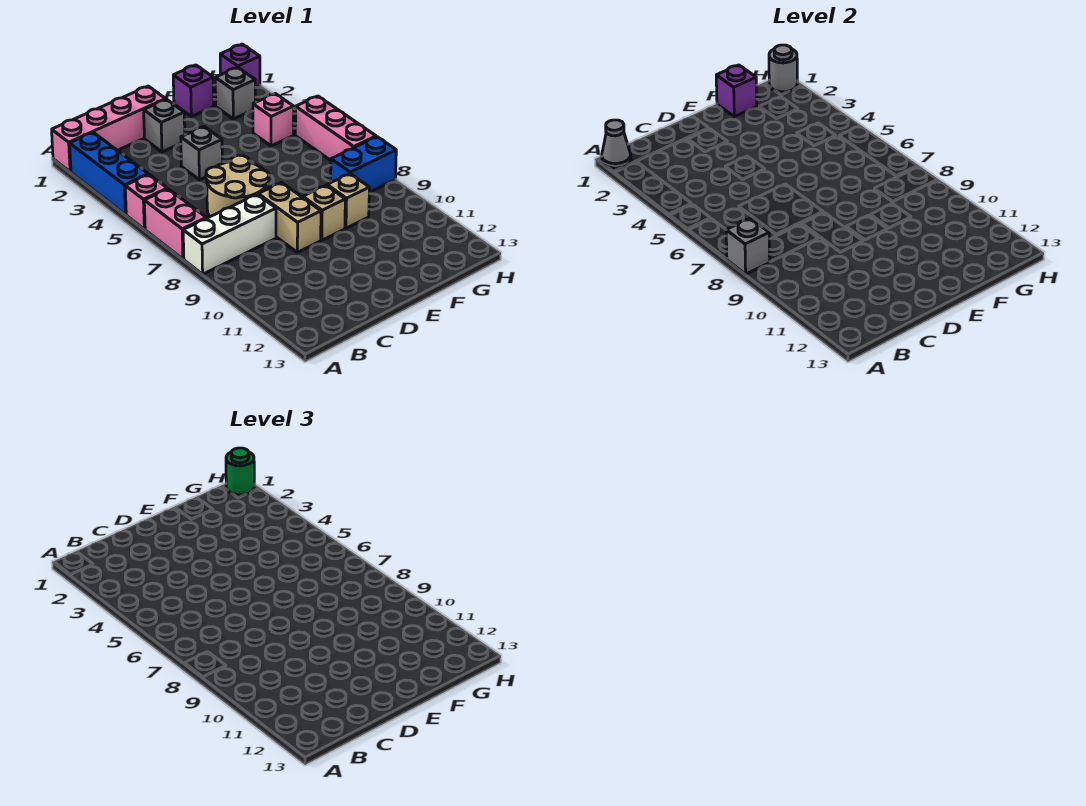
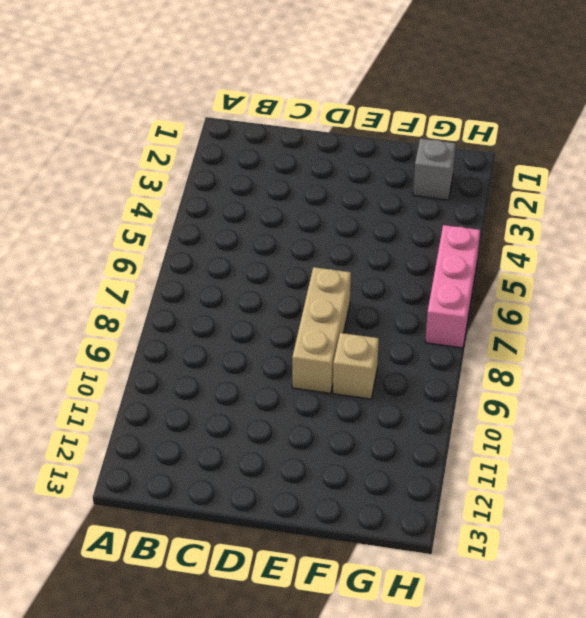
tan 1x3 brick [292,267,351,393] -> tan 1x1 brick [303,185,345,240]
none -> pink 1x4 brick [52,86,166,172]
none -> blue 1x3 brick [70,132,148,215]
none -> pink 1x1 brick [125,175,167,229]

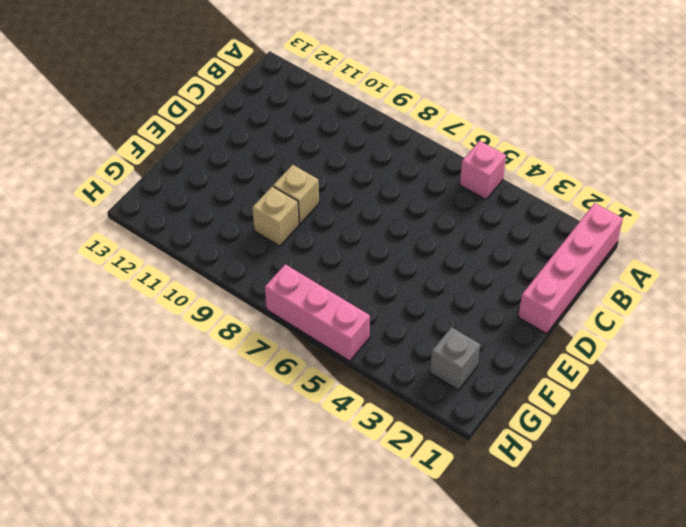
none -> blue 1x3 brick [70,132,148,215]
none -> pink 1x2 brick [144,189,206,259]
none -> white 1x3 brick [183,195,276,274]

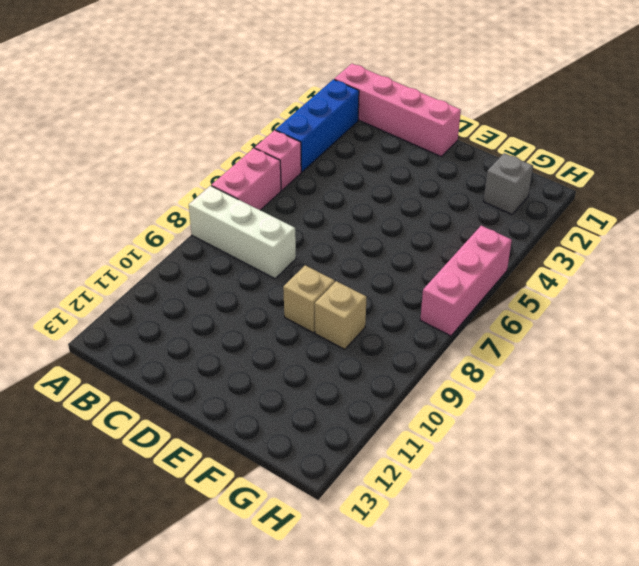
none -> tan 2x2 round brick [206,155,269,217]
none -> grey 1x1 brick [144,99,185,152]
none -> grey 1x1 brick [181,126,222,180]

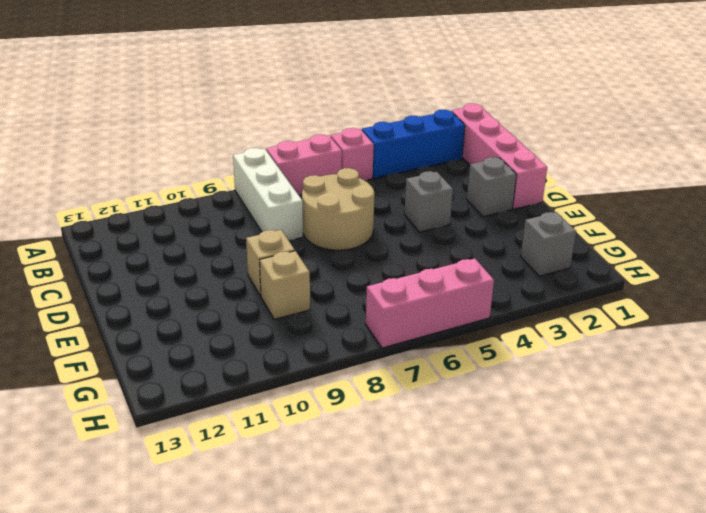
none -> tan 1x2 brick [258,183,321,252]
none -> purple 1x1 brick [173,65,214,116]
none -> pink 1x1 brick [253,94,294,146]

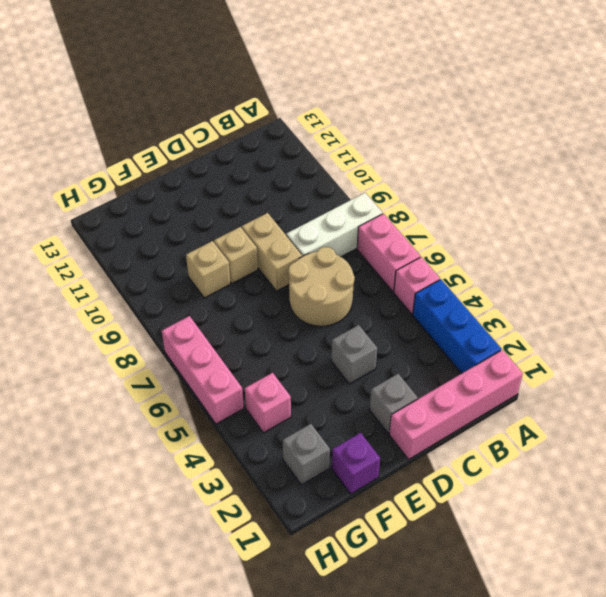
none -> blue 1x2 brick [331,137,396,192]
none -> purple 1x1 brick [220,44,260,87]
none -> grey 1x1 cone [602,120,631,168]

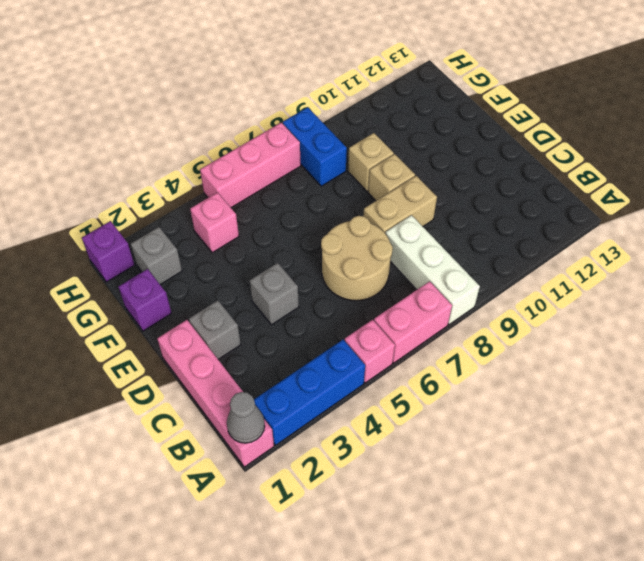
none -> grey 1x1 brick [726,218,770,274]
none -> purple 1x1 brick [716,65,757,116]
none -> grey 1x1 round brick [769,45,797,92]

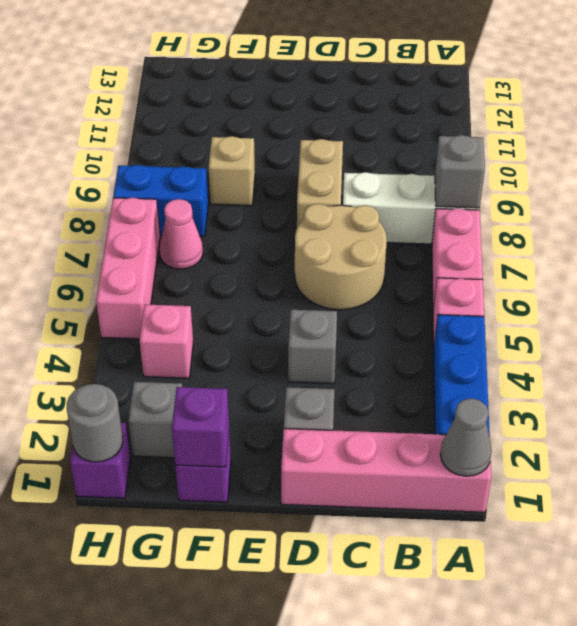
pink 1x1 cone [160,199,203,269] -> none
none -> tan 1x1 brick [303,185,345,240]
none -> green 1x1 round brick [226,448,254,495]

